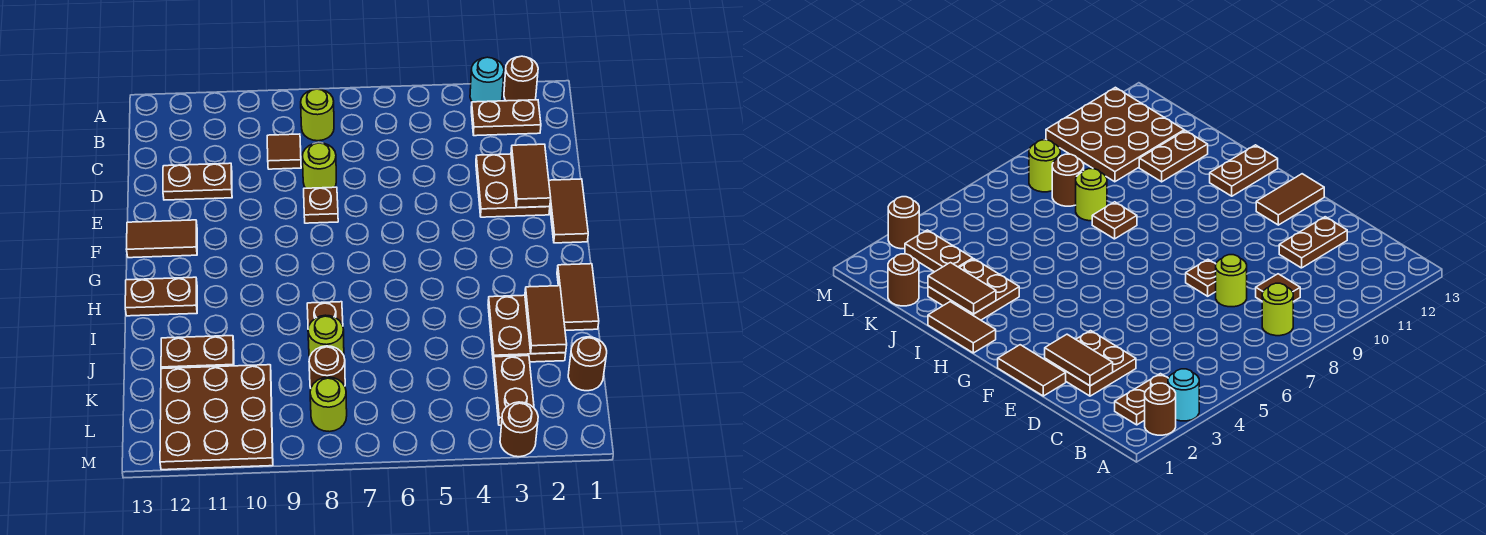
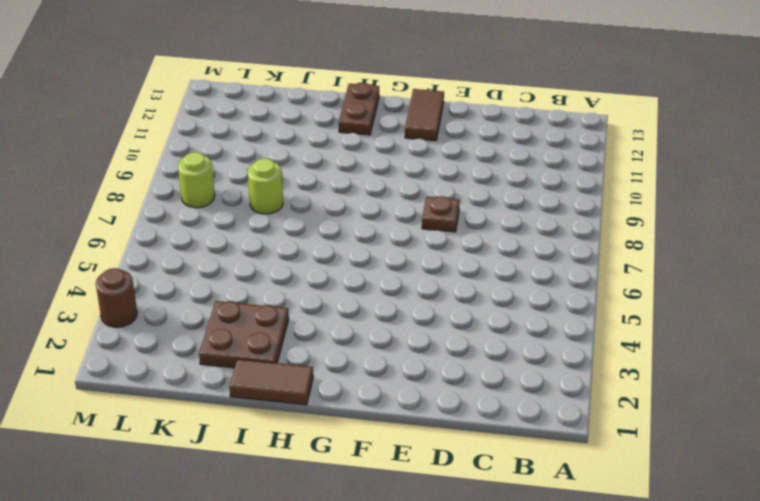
none -> brown 1x1 round brick [504,56,538,101]
none -> cyan 1x1 round brick [470,57,504,102]
none -> brown 1x2 plate [471,100,541,136]

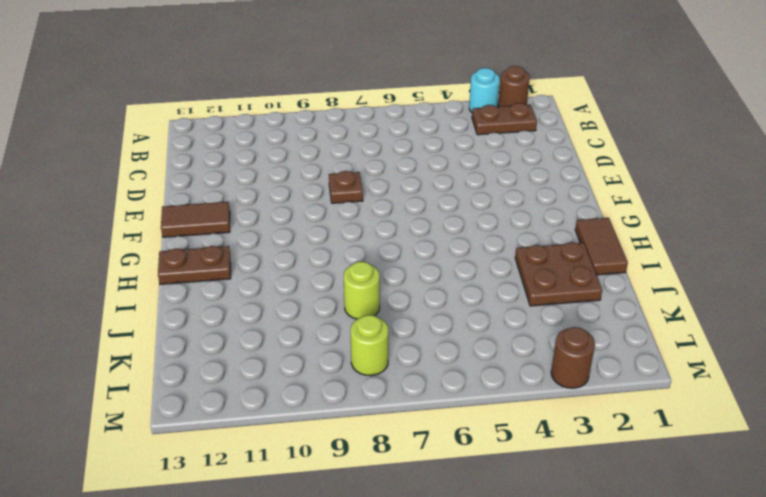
none -> lime 1x1 round brick [301,89,334,141]
none -> brown 1x1 tile [267,134,301,169]
none -> brown 2x2 plate [476,154,550,217]

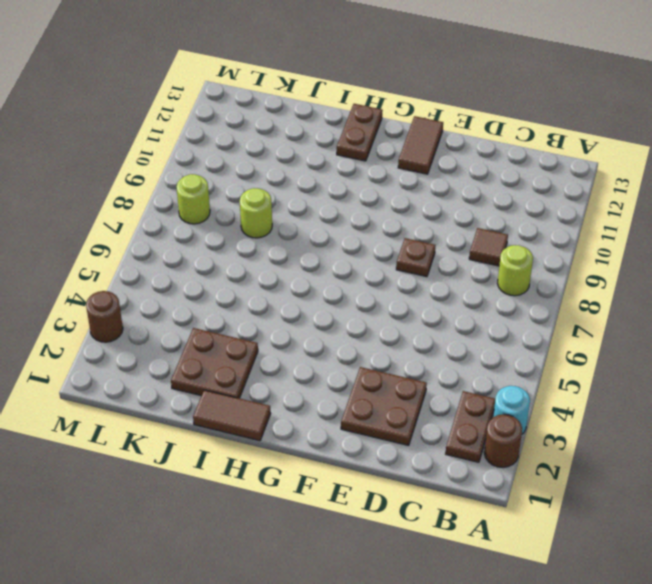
none -> lime 1x1 round brick [302,143,336,188]
none -> brown 1x2 plate [163,163,232,200]
none -> brown 1x2 tile [549,179,588,243]

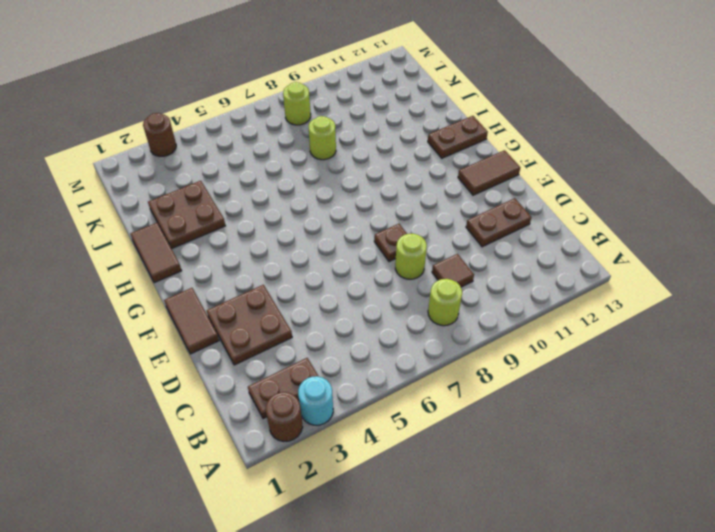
none -> brown 1x1 plate [307,302,343,328]
none -> brown 1x2 plate [161,336,234,369]
none -> brown 1x1 round brick [568,337,607,391]

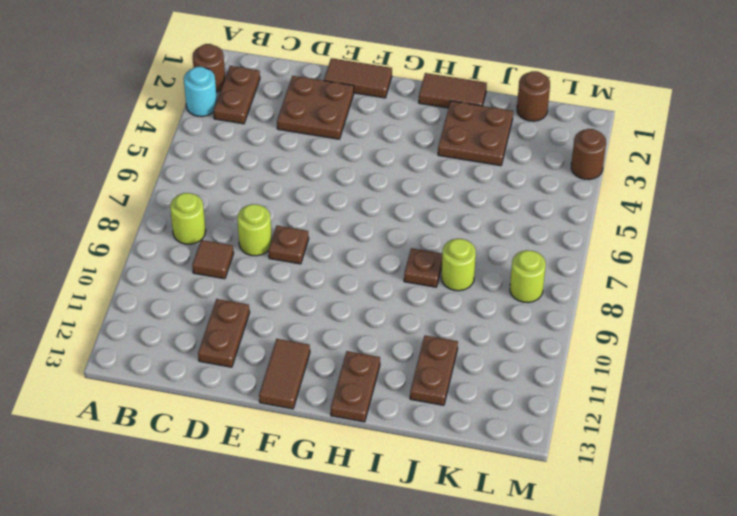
none -> brown 1x2 plate [493,356,534,425]
none -> brown 1x1 round brick [309,346,345,388]
none -> brown 3x3 plate [160,365,273,470]

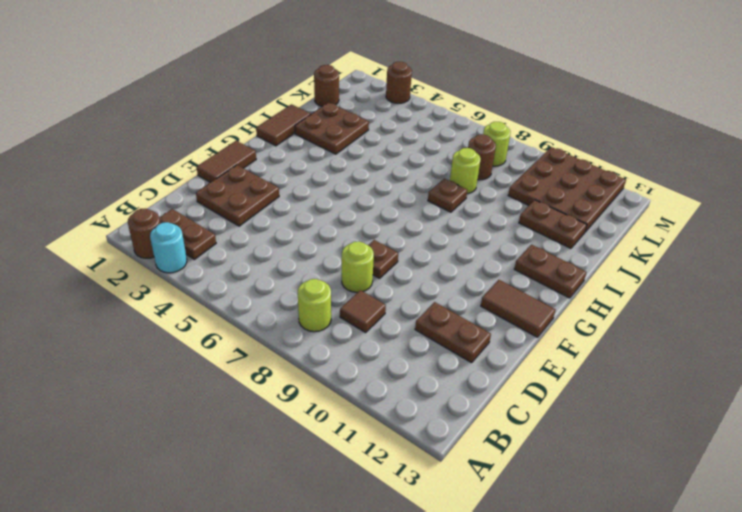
none -> brown 1x2 plate [493,356,534,425]
none -> brown 1x2 tile [511,144,551,208]
none -> brown 1x2 tile [525,286,567,354]

